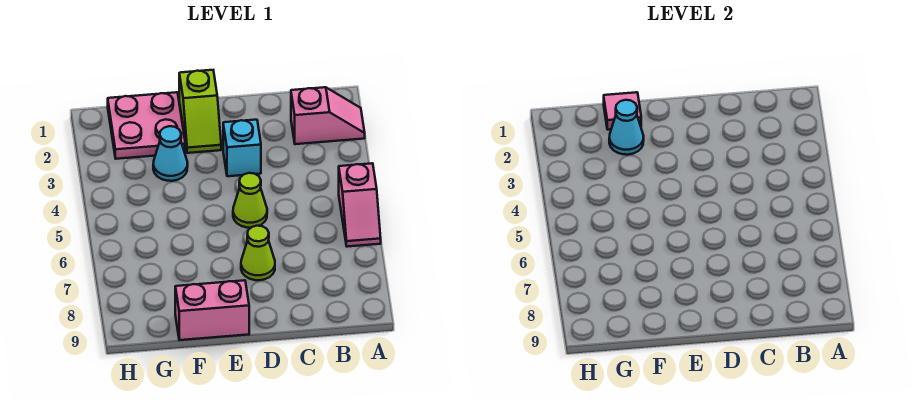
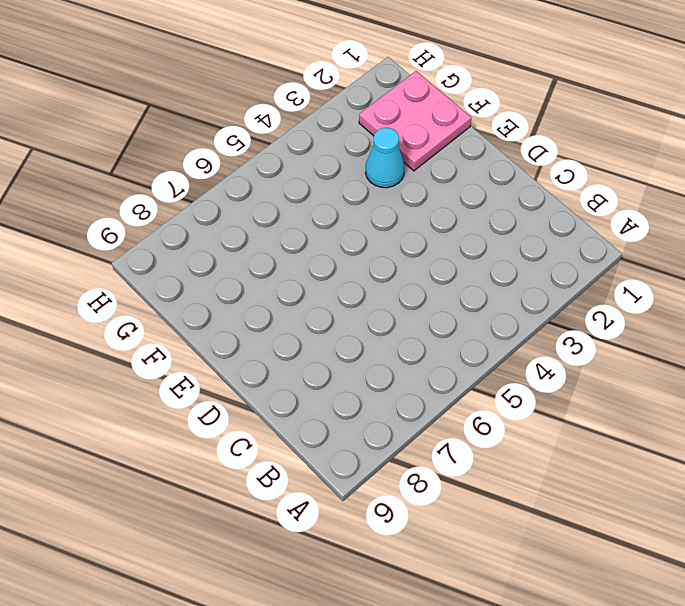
none -> pink 1x2 slope [291,87,365,144]
none -> pink 1x2 slope [339,163,381,247]

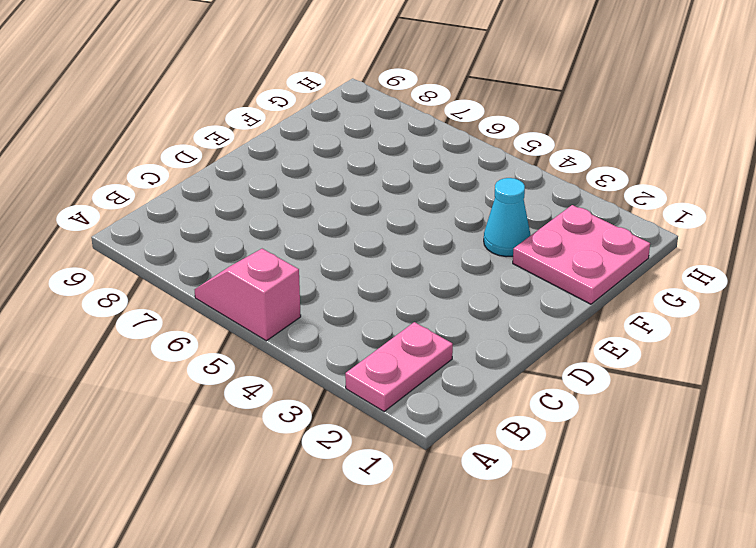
pink 1x2 plate [345,322,453,412] -> pink 1x2 slope [291,87,365,144]
none -> cyan 1x1 brick [223,120,261,176]
none -> lime 1x1 cone [233,173,267,228]

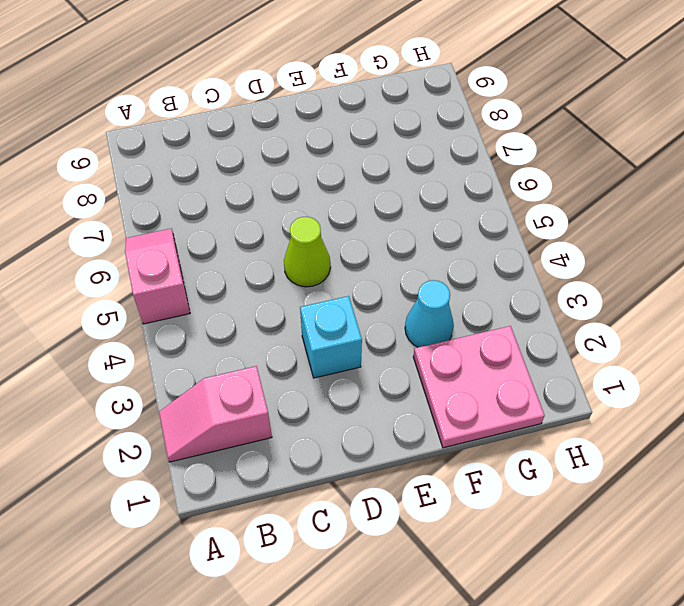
none -> lime 1x1 cone [241,226,275,280]
none -> lime 1x2 slope [179,70,221,153]

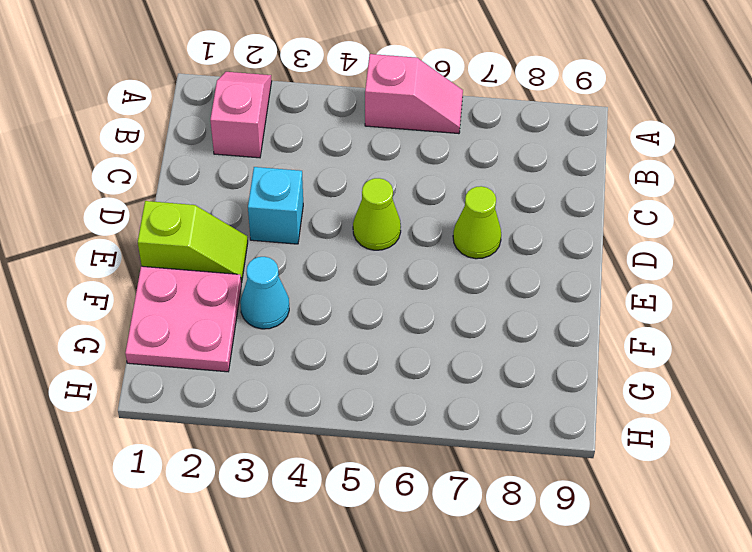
none -> pink 1x2 brick [175,280,249,340]
none -> pink 1x1 tile [604,92,641,130]

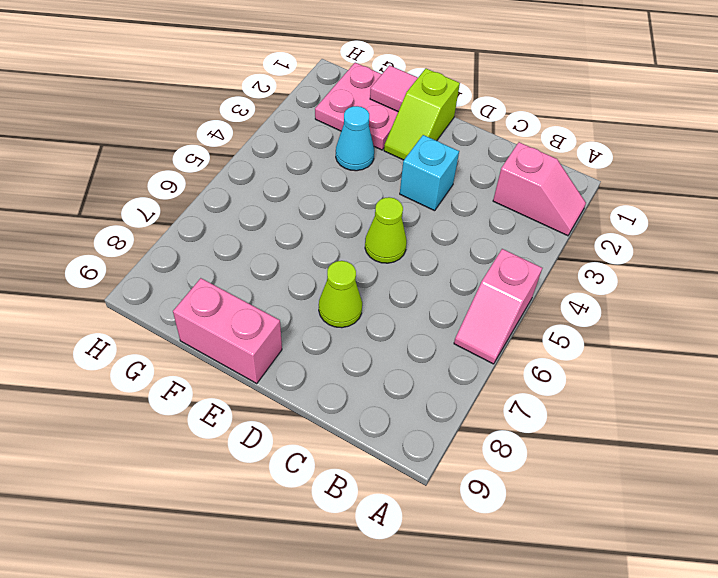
none -> cyan 1x1 cone [609,100,644,155]

